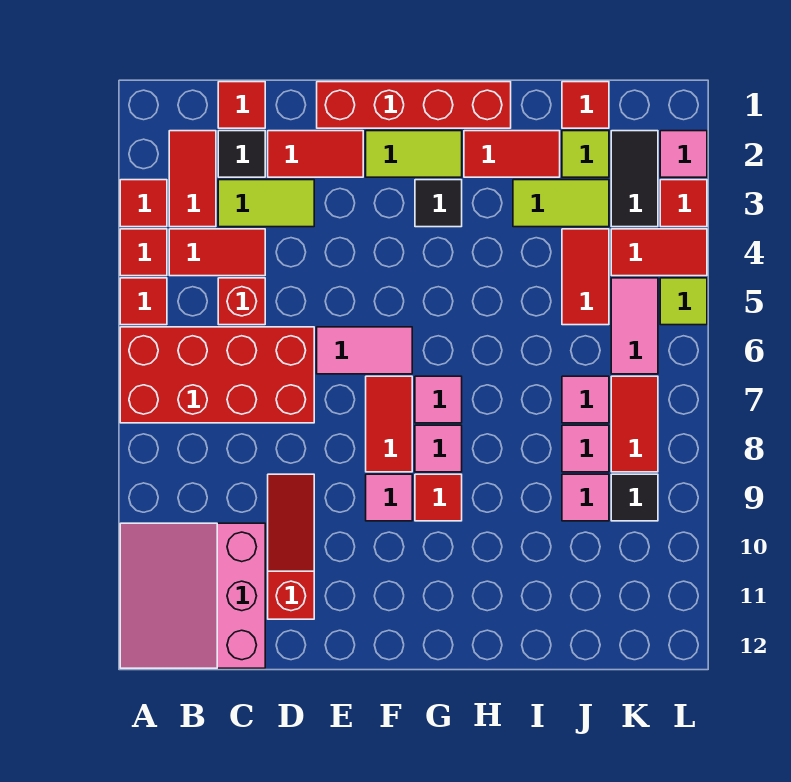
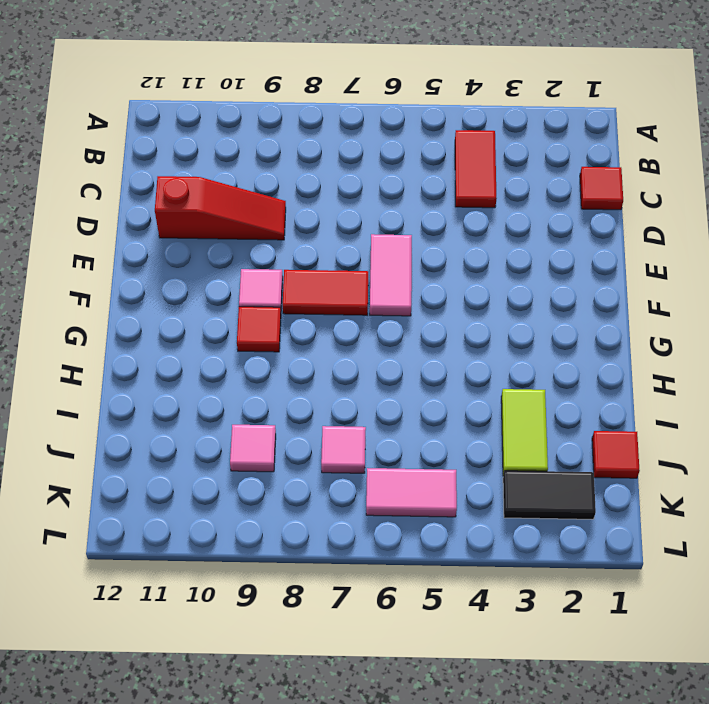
none -> red 1x1 tile [120,180,167,227]
none -> red 1x1 tile [120,229,167,276]
none -> red 1x1 tile [120,278,167,325]
none -> red 2x4 brick [120,327,314,423]

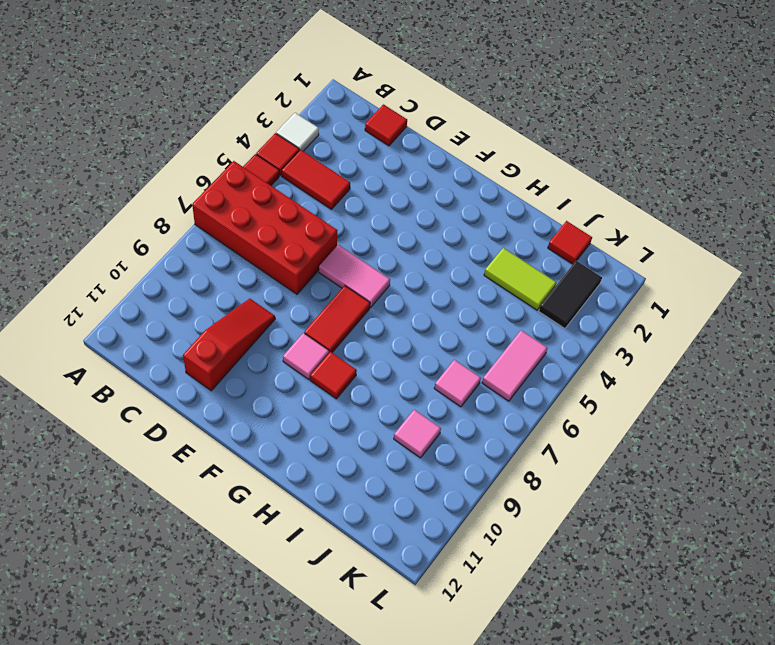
white 1x1 tile [276,113,319,151] -> red 1x1 tile [120,180,167,227]
none -> pink 3x3 slope [120,523,265,668]
none -> red 1x2 tile [169,131,216,227]
none -> black 1x1 tile [218,131,265,177]
none -> lime 1x2 tile [218,180,314,227]

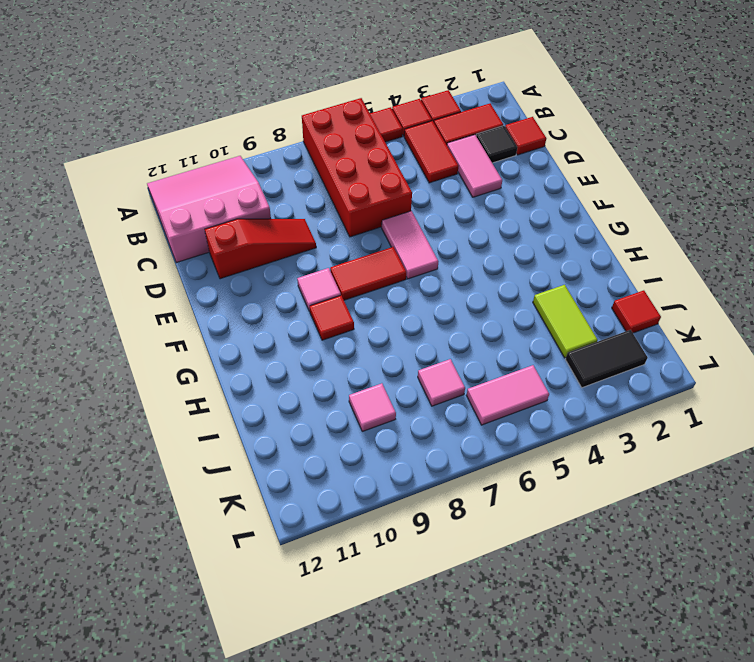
pink 1x2 tile [447,135,502,197] -> lime 1x2 tile [218,180,314,227]
none -> red 1x1 brick [218,278,265,325]
none -> red 1x2 tile [268,131,363,177]
none -> red 1x4 brick [317,82,511,128]
none -> lime 1x2 tile [366,131,462,177]

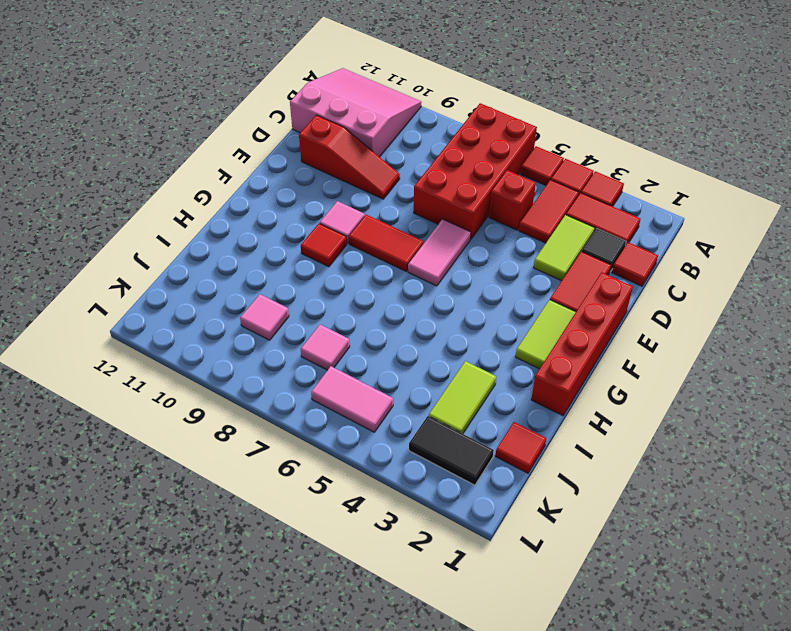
none -> black 1x1 tile [415,180,462,227]
none -> pink 1x1 tile [415,376,462,423]
none -> pink 1x1 tile [415,425,462,472]
none -> red 1x2 tile [464,131,560,177]

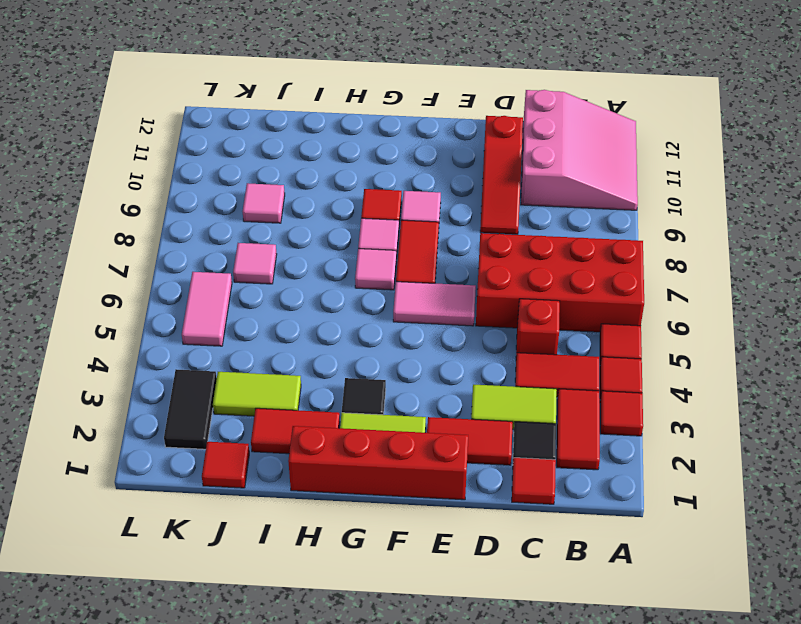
none -> lime 1x1 tile [562,131,609,177]
none -> red 1x2 tile [562,229,609,325]
none -> pink 1x1 tile [562,425,609,472]
none -> red 1x2 tile [611,229,707,276]

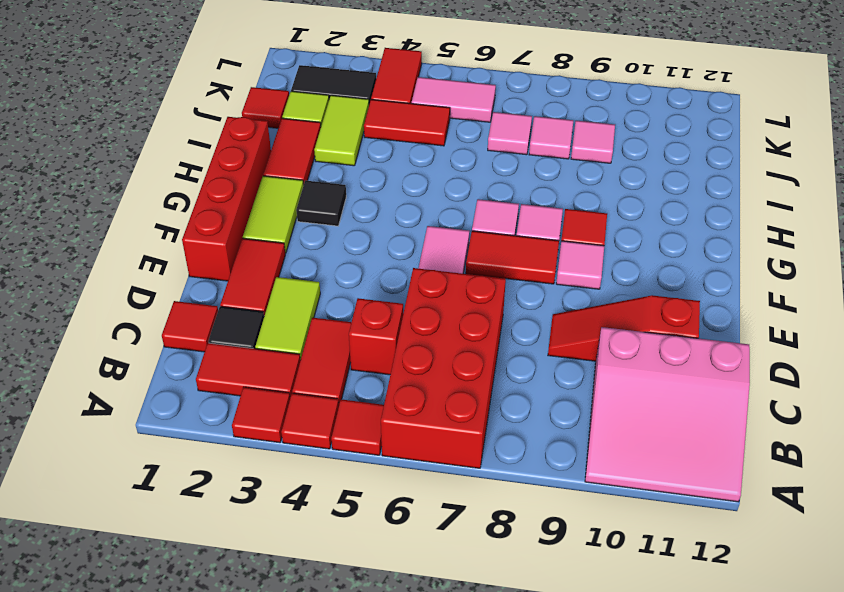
none -> red 1x2 tile [611,376,658,472]
none -> black 1x1 tile [611,474,658,521]
none -> pink 1x1 tile [660,131,707,177]
none -> red 1x1 tile [660,180,707,227]

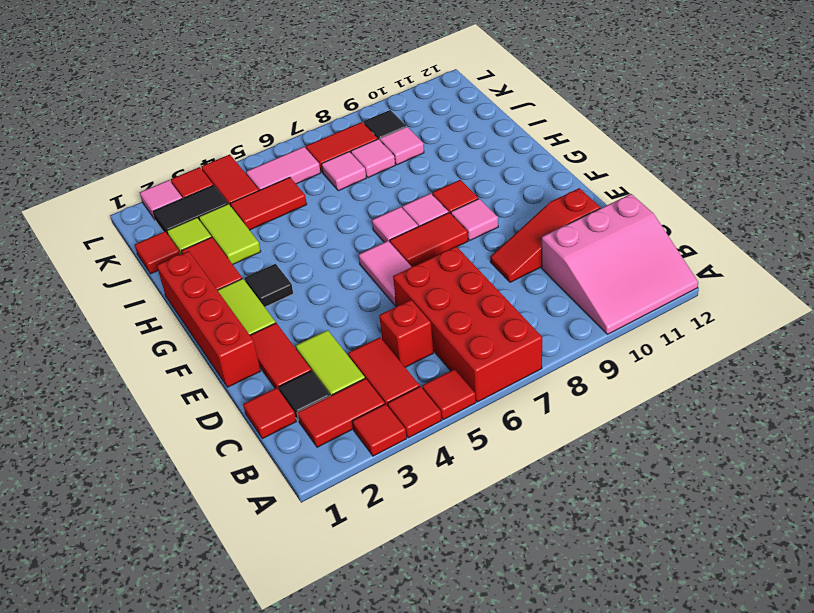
none -> lime 1x1 tile [660,278,707,325]

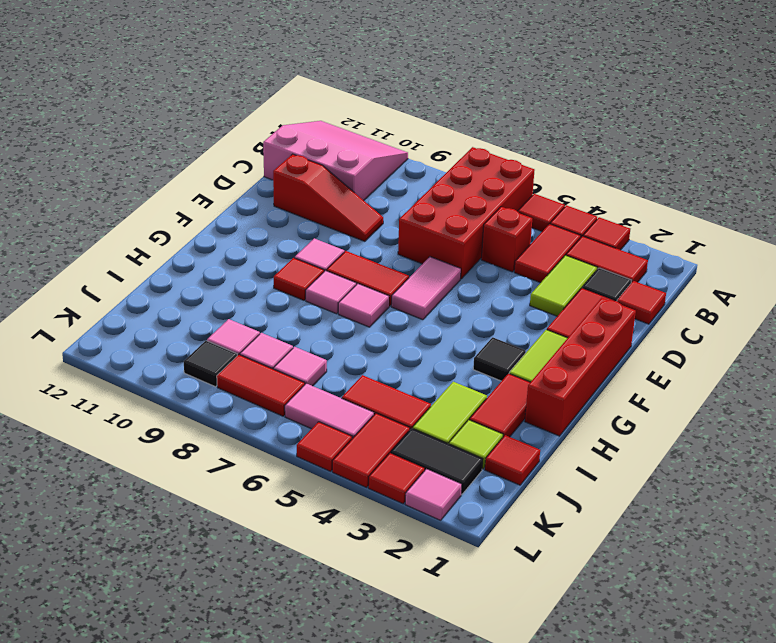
red 1x1 tile [297,422,352,471] -> lime 1x1 tile [660,278,707,325]

